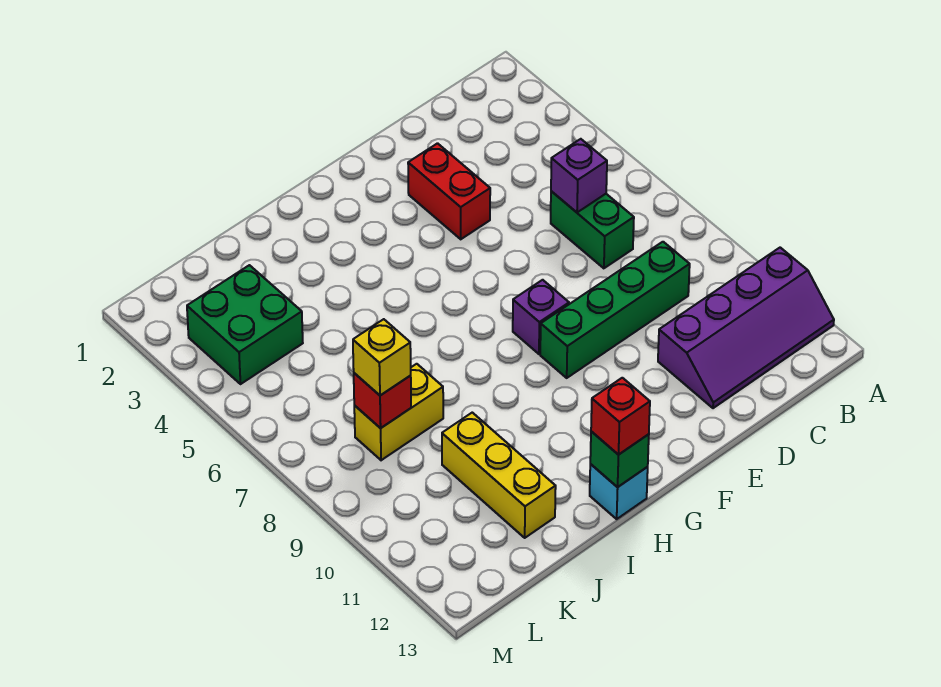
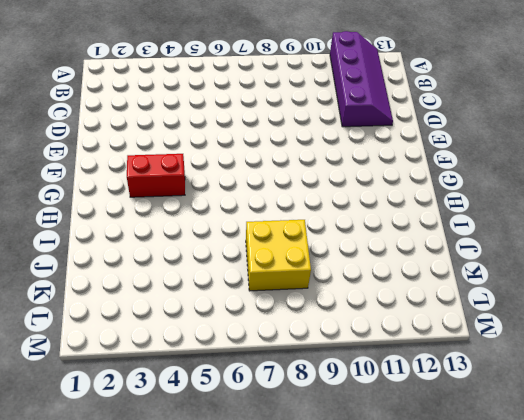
red 1x2 brick [127,154,185,197] -> red 1x2 brick moved to [408,143,490,239]
yellow 2x2 brick [246,220,311,291] -> yellow 1x2 brick [354,364,443,460]
none -> green 1x2 brick [551,191,634,268]
none -> green 1x4 brick [540,242,690,378]
none -> purple 1x1 brick [513,280,569,354]

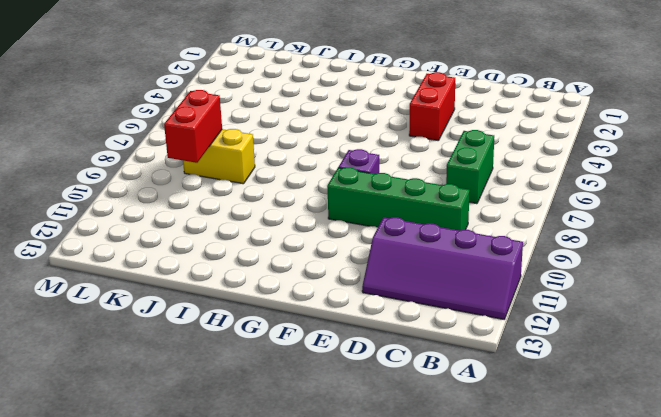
red 1x2 brick [164,90,222,163] -> red 1x1 brick [354,373,411,428]
none -> cyan 1x1 brick [590,464,648,519]
none -> yellow 1x3 brick [442,413,556,538]
none -> green 2x2 brick [187,265,303,384]

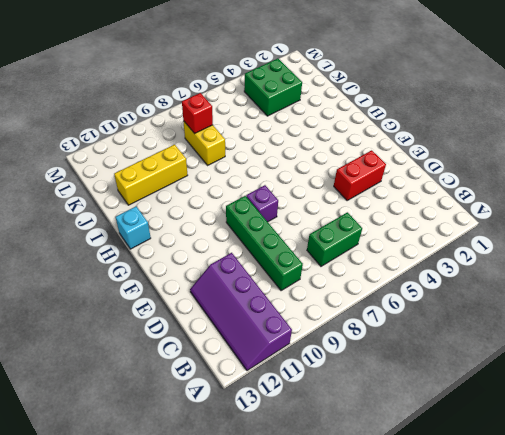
none -> purple 1x1 brick [551,139,607,212]
none -> green 1x1 brick [590,432,649,487]
none -> red 1x1 brick [591,378,650,455]

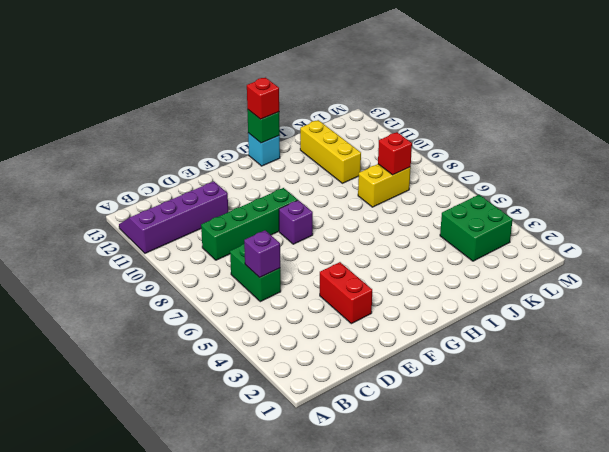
none -> yellow 1x1 brick [353,319,411,395]

